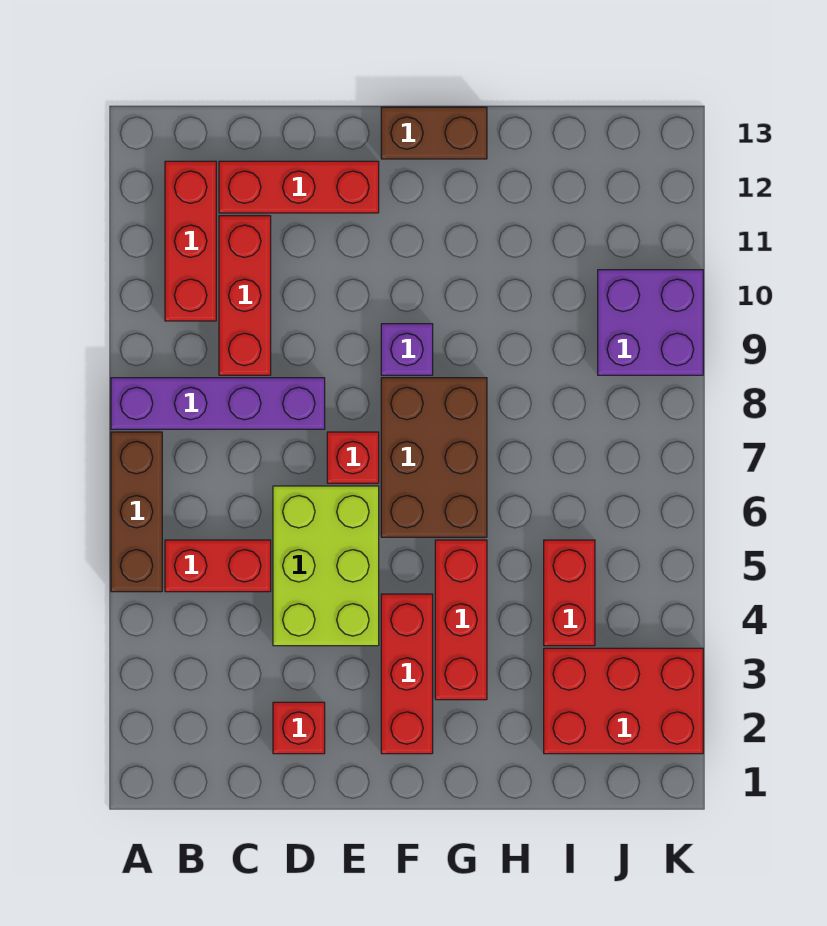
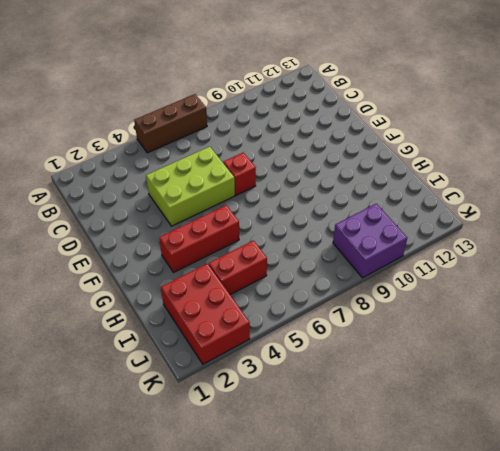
none -> purple 1x4 brick [111,378,325,429]
none -> red 1x2 brick [165,540,271,592]
none -> red 1x3 brick [165,161,216,321]

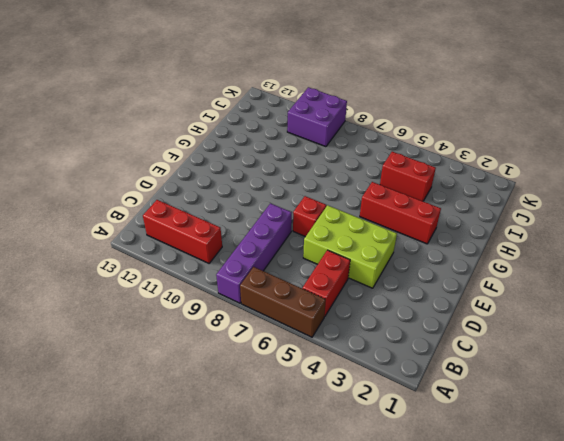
none -> red 1x3 brick [219,216,271,375]
none -> red 1x3 brick [219,161,379,213]
none -> red 1x1 brick [273,702,325,754]

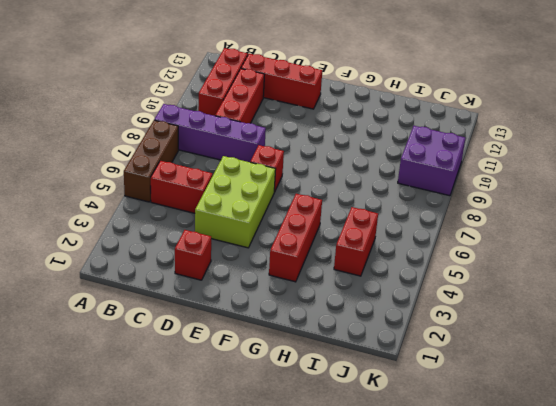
none -> red 1x3 brick [381,594,433,754]
none -> brown 2x3 brick [381,378,487,537]
none -> purple 1x1 brick [381,324,433,375]

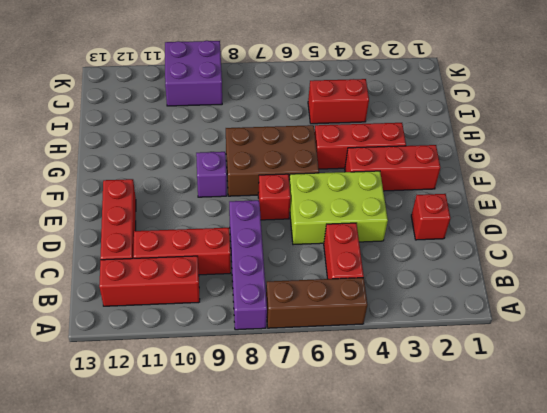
none -> brown 1x2 brick [381,107,487,159]
none -> red 2x3 brick [544,648,703,754]

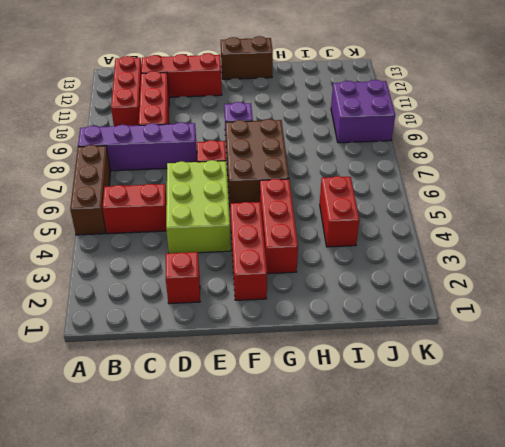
none -> red 2x3 brick [544,648,703,754]

